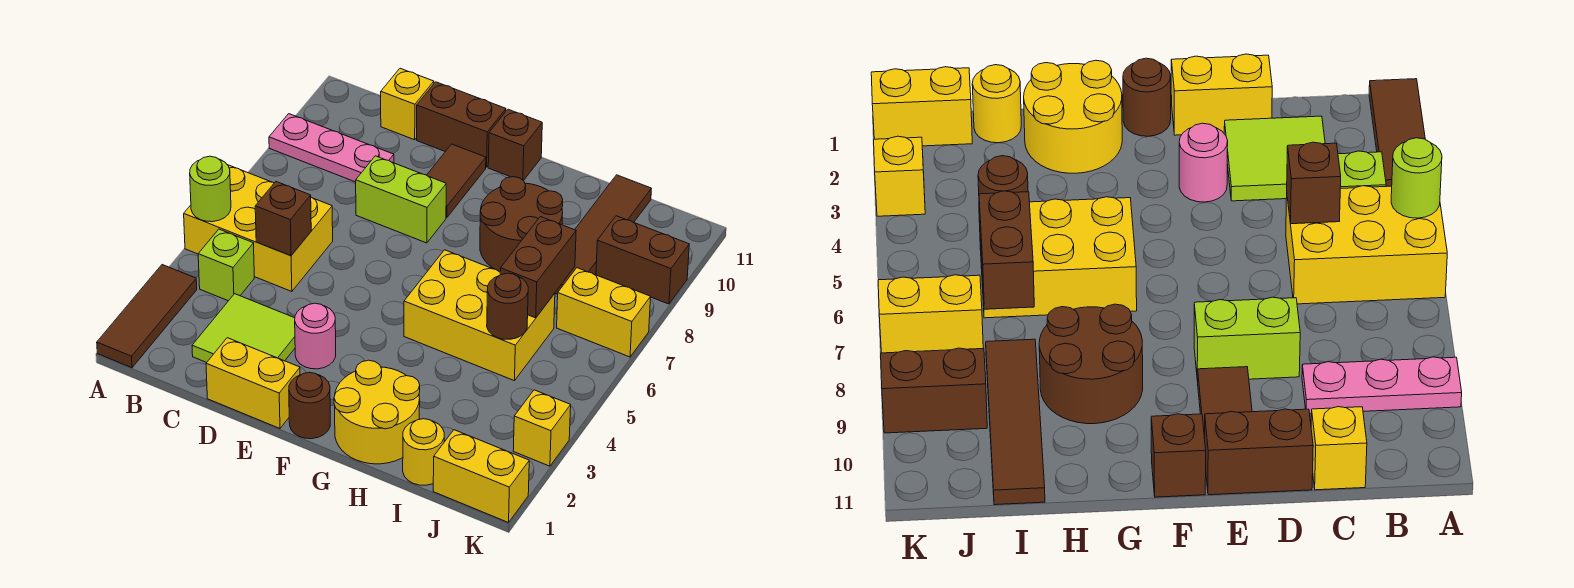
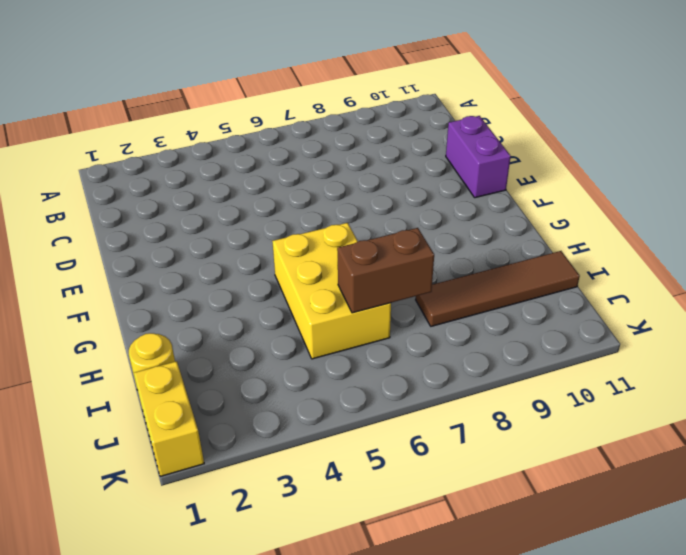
purple 1x2 brick [446,116,511,198] -> brown 1x2 brick [417,82,506,167]
none -> brown 1x3 tile [97,265,197,368]
none -> yellow 2x3 brick [184,165,333,292]
none -> pink 1x3 plate [269,114,394,182]

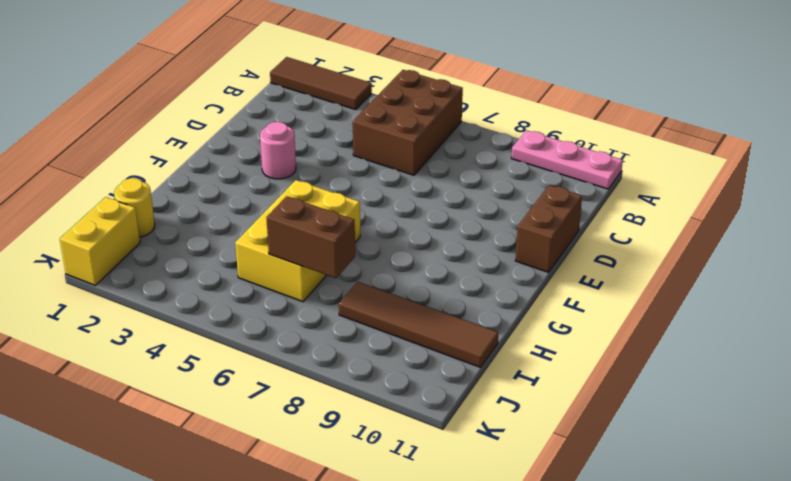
brown 2x3 brick [353,70,463,175] -> yellow 2x3 brick [184,165,333,292]
pink 1x3 plate [511,130,623,189] -> pink 1x3 plate turned to [269,114,394,182]
none -> lime 1x1 brick [198,229,254,301]
none -> lime 2x2 tile [192,294,295,362]
none -> yellow 1x1 brick [381,68,434,140]

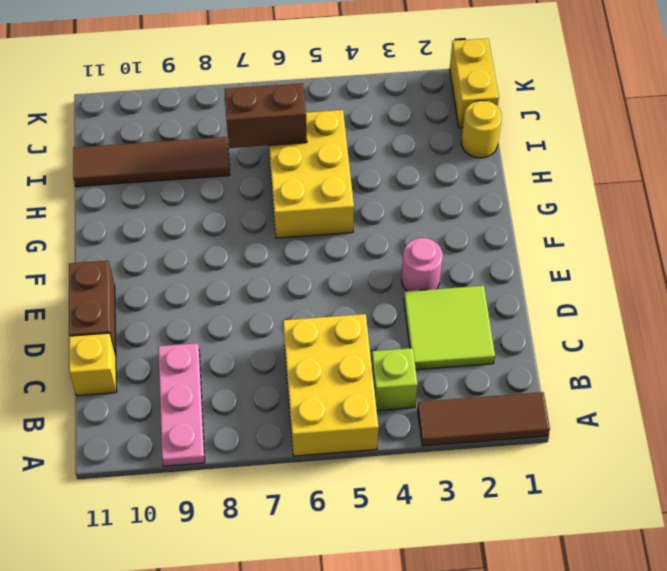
none -> yellow 1x2 brick [206,338,300,428]
none -> lime 1x2 brick [356,156,446,243]
none -> brown 1x2 tile [427,144,486,218]

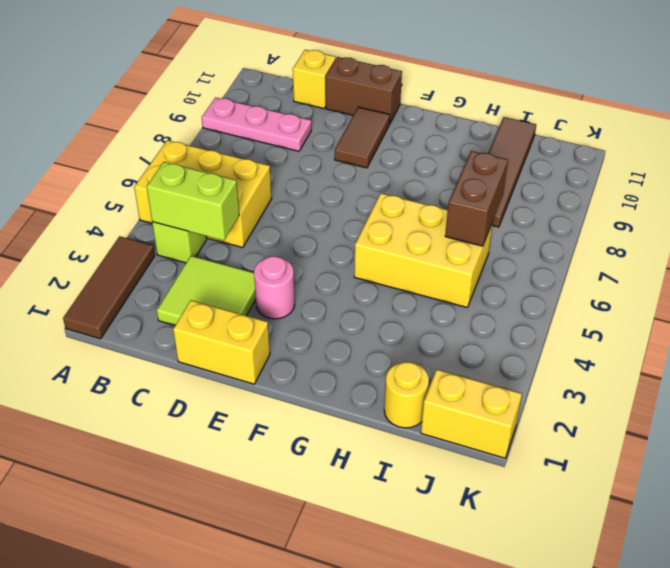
lime 1x2 brick [147,162,239,241] -> lime 1x2 brick moved to [356,156,446,243]
none -> brown 1x1 round brick [289,372,330,439]
none -> brown 1x1 brick [488,109,542,181]
none -> yellow 2x2 round brick [334,360,420,464]

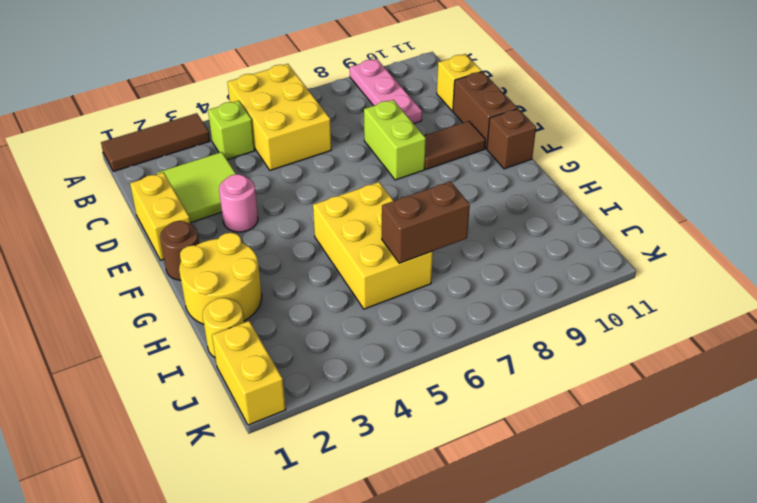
none -> brown 2x2 round brick [480,177,563,271]
none -> brown 1x4 tile [555,175,651,294]
none -> yellow 1x2 brick [557,268,651,357]

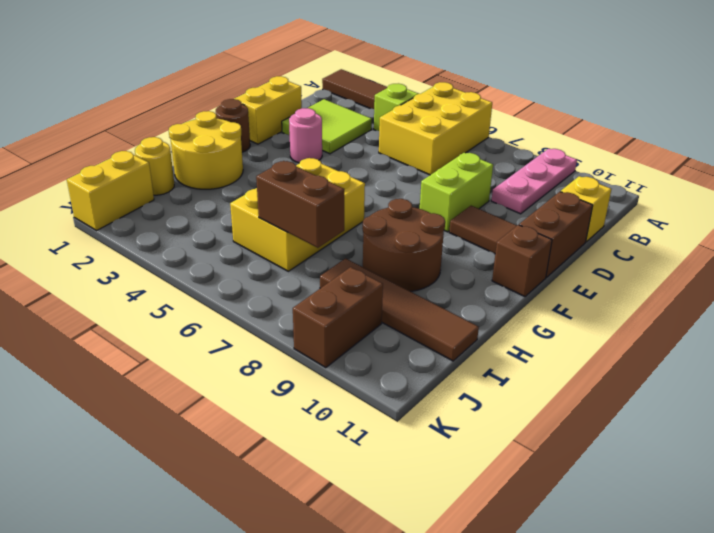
none -> yellow 1x2 brick [557,268,651,357]
none -> yellow 1x1 brick [513,390,571,466]
none -> lime 1x1 round brick [190,156,231,222]

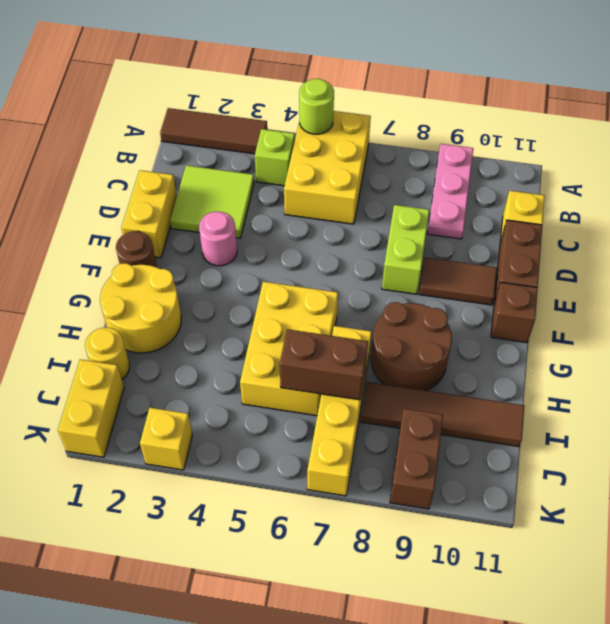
yellow 1x4 brick [307,326,371,496] -> yellow 1x2 brick [557,268,651,357]
none -> brown 1x1 brick [255,182,311,256]
none -> brown 1x1 round brick [487,273,528,339]

